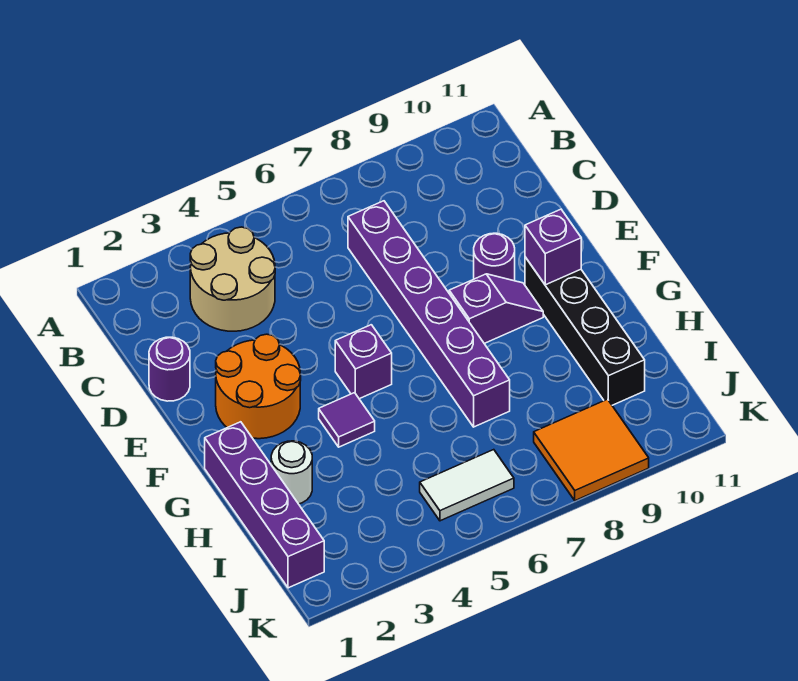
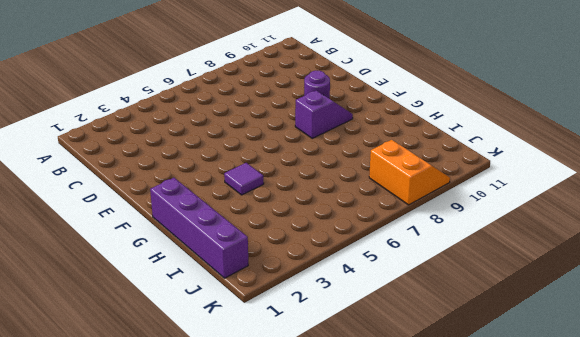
orange 2x2 slope [369,140,450,205] -> orange 2x2 tile [534,399,649,501]
none -> tan 2x2 round brick [190,227,275,331]
none -> purple 1x6 brick [348,201,510,427]
none -> purple 1x1 round brick [149,337,190,401]

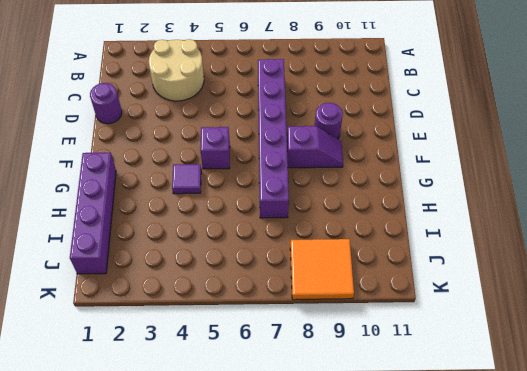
none -> orange 2x2 round brick [216,334,301,439]
none -> black 1x4 brick [525,257,645,405]
none -> white 1x1 round brick [271,441,312,504]

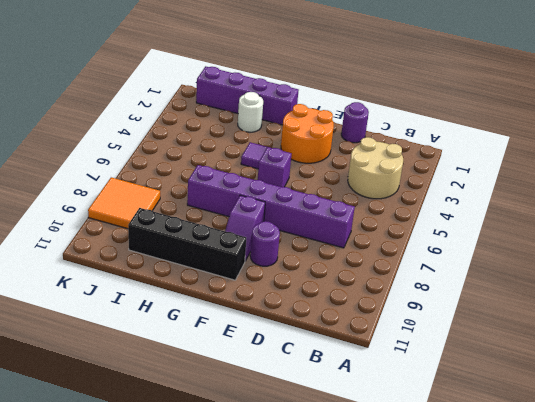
none -> white 1x2 tile [420,450,514,521]
none -> purple 1x1 brick [525,209,581,285]

